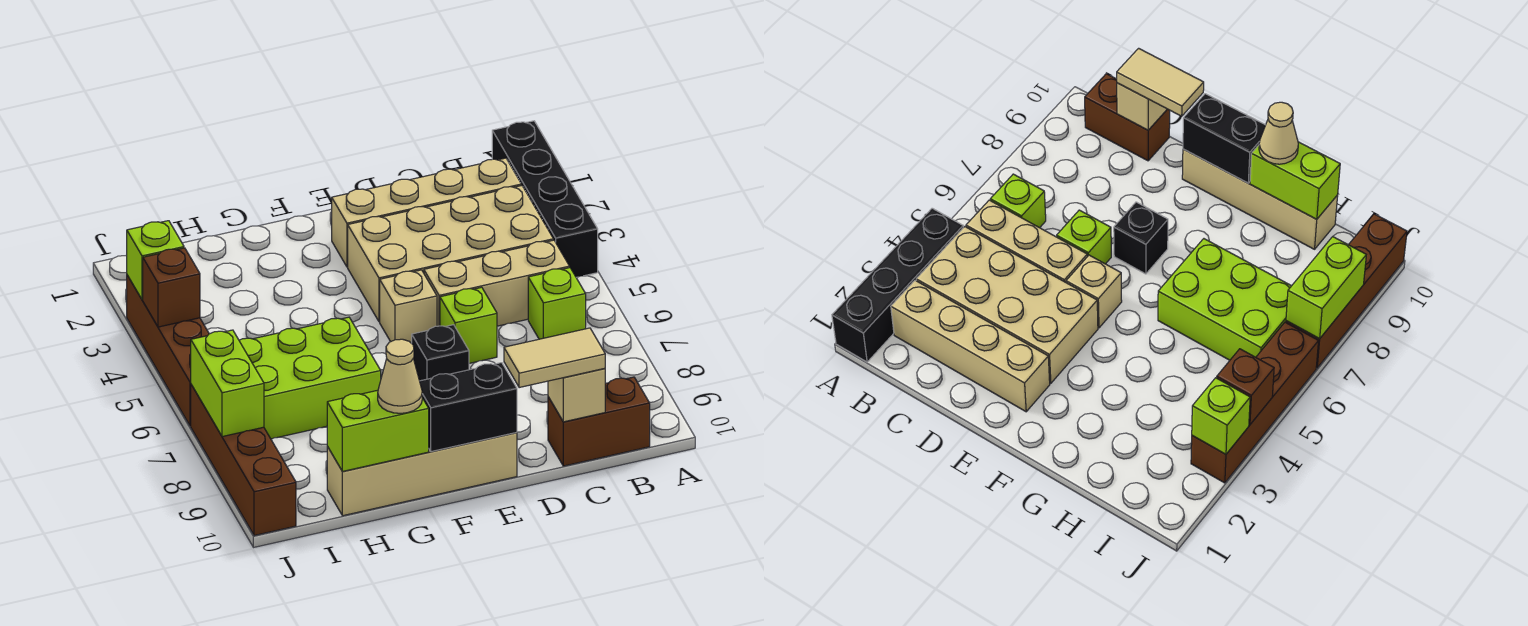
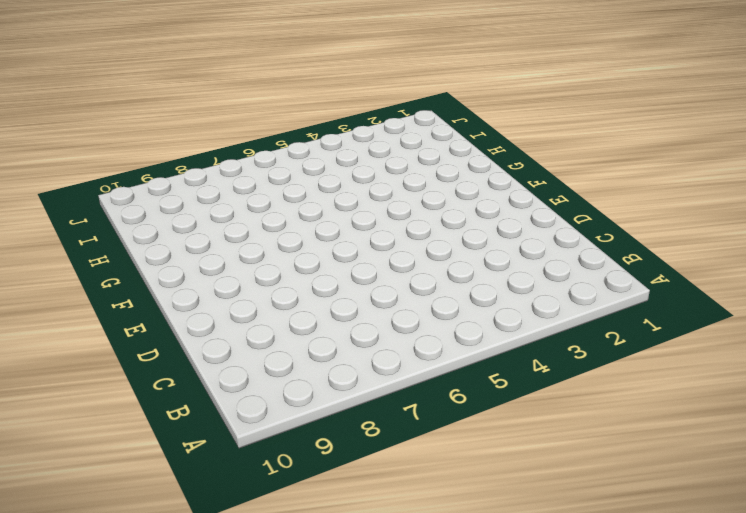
none -> black 1x4 brick [492,121,598,278]
none -> tan 1x4 brick [332,158,521,267]
none -> tan 2x4 brick [348,185,553,322]

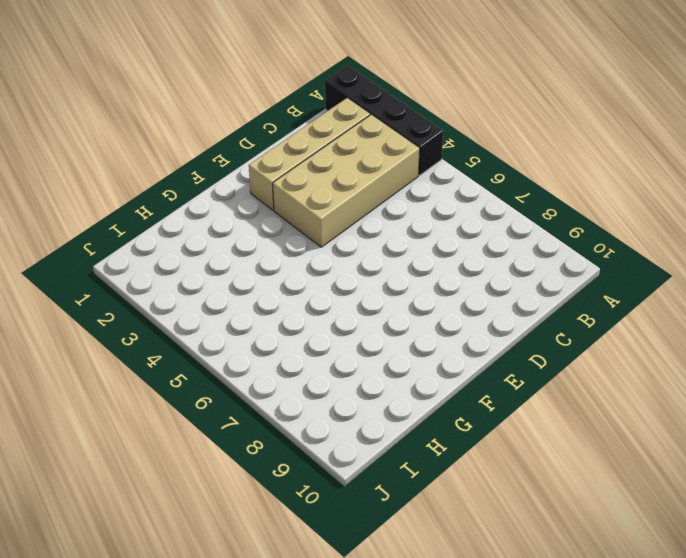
none -> tan 1x3 brick [424,240,569,326]
none -> lime 1x1 brick [528,268,586,339]
none -> brown 1x2 brick [548,377,650,466]

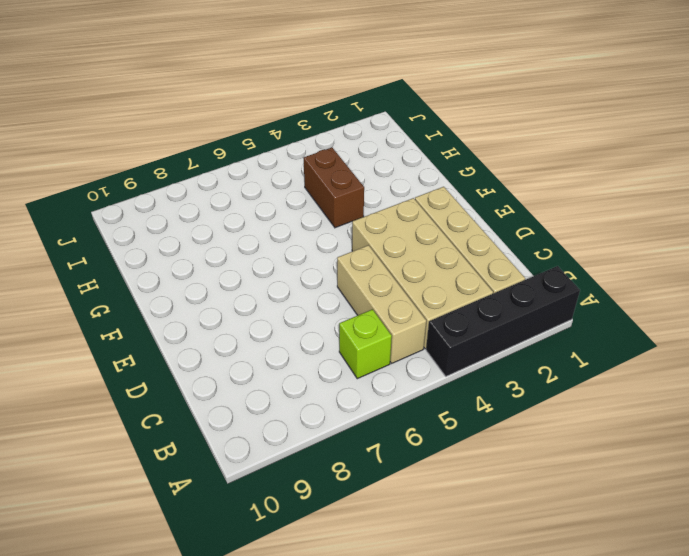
brown 1x2 brick [303,148,364,228] -> brown 1x2 brick moved to [548,377,650,466]
none -> lime 1x1 brick [440,287,497,363]
none -> tan 1x1 brick [380,270,437,343]
none -> black 1x1 brick [412,325,469,381]

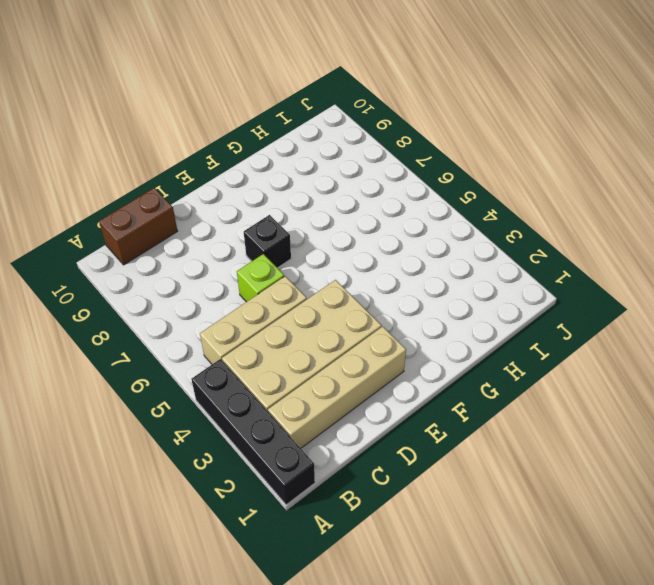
none -> lime 1x1 brick [528,268,586,339]
none -> tan 1x1 brick [380,270,437,343]
none -> tan 1x4 brick [327,432,517,516]

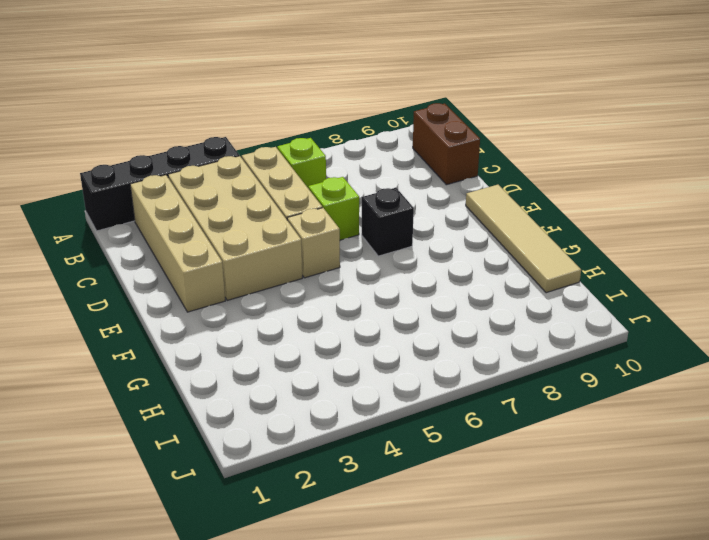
tan 1x4 tile [466,185,581,293] -> tan 1x4 brick [327,432,517,516]
none -> lime 2x3 brick [239,317,381,439]
none -> brown 1x4 brick [127,275,209,426]
none -> brown 1x4 brick [191,385,296,536]

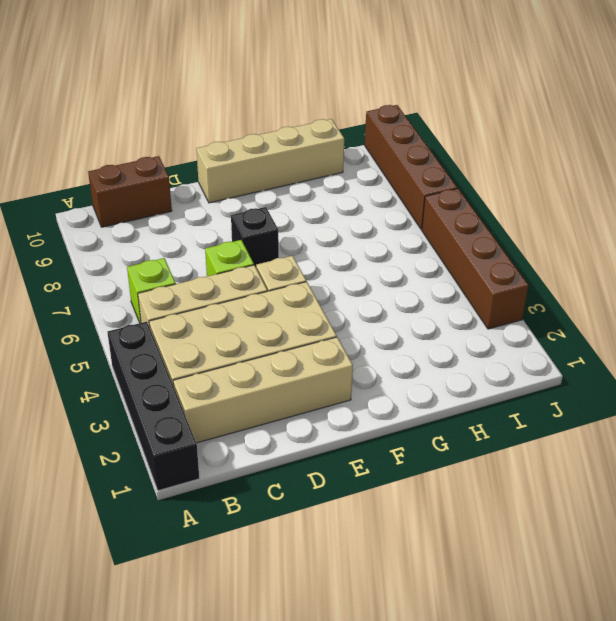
none -> lime 2x3 brick [239,317,381,439]
none -> tan 1x1 brick [548,368,605,422]
none -> black 1x2 brick [420,363,517,452]

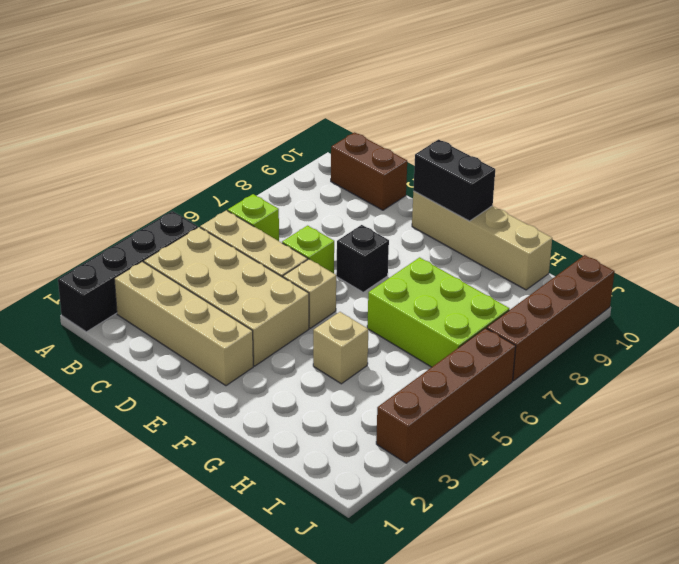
tan 1x1 brick [313,312,368,384] -> tan 1x1 brick moved to [548,368,605,422]
none -> lime 1x2 brick [327,390,429,471]
none -> lime 1x1 brick [126,221,184,300]
none -> brown 1x1 brick [143,248,200,327]

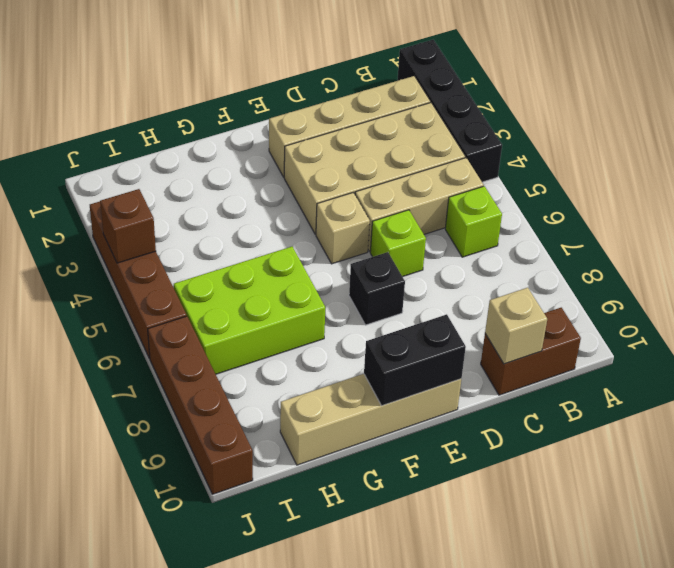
none -> lime 1x2 brick [327,390,429,471]
none -> lime 1x1 brick [126,221,184,300]
none -> lime 1x2 brick [191,330,264,437]

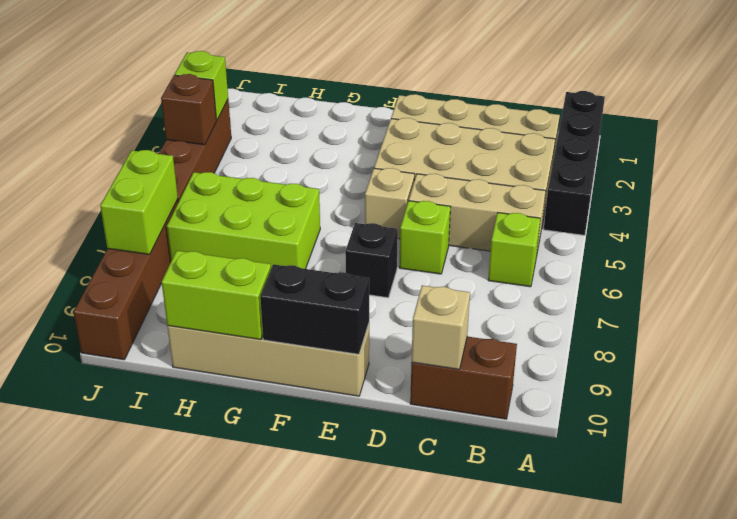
none -> tan 1x2 tile [504,328,605,388]
none -> tan 1x1 cone [378,339,422,413]

